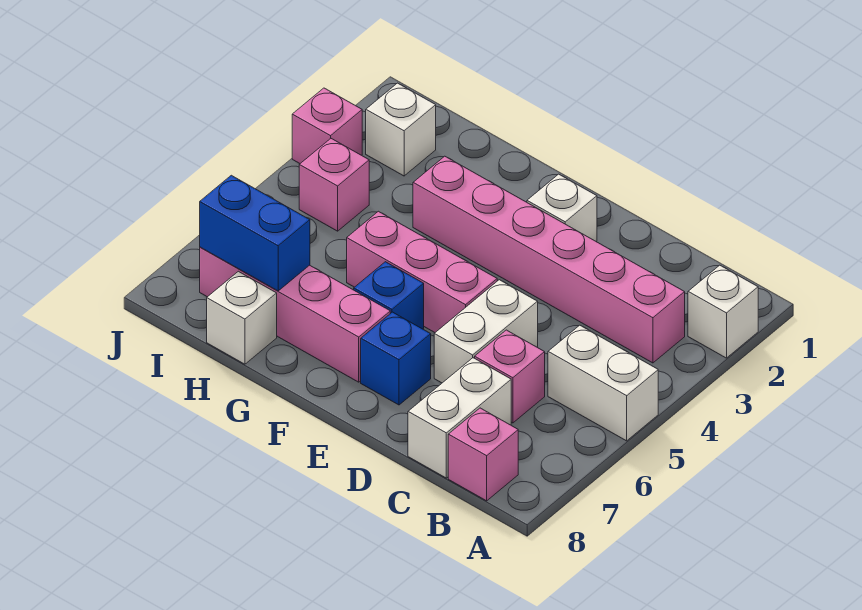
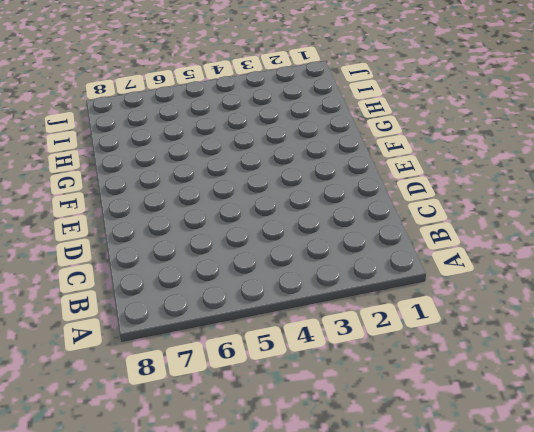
none -> white 1x1 brick [688,265,758,358]
none -> white 1x2 brick [548,325,658,441]
none -> pink 1x6 brick [413,156,685,363]

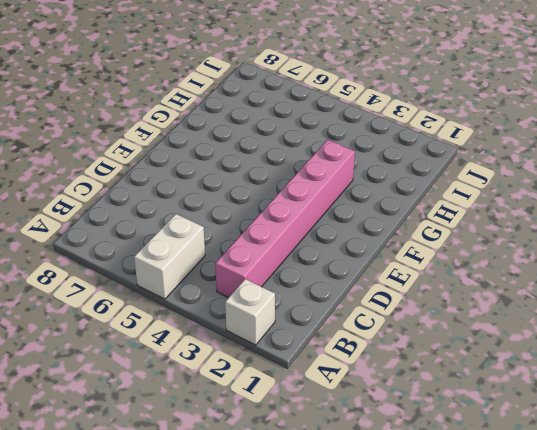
none -> pink 1x1 brick [448,408,518,501]
none -> pink 1x1 brick [475,330,545,423]
none -> white 1x2 brick [408,358,511,478]

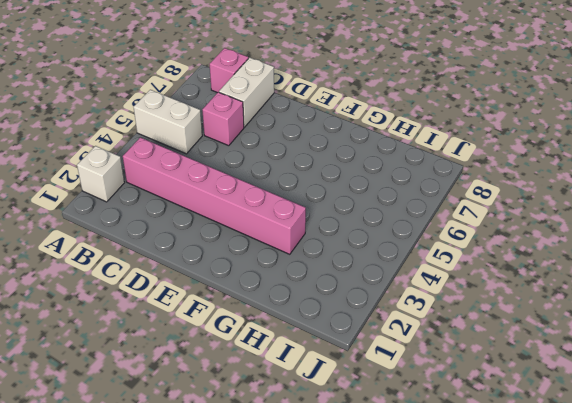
none -> white 1x2 brick [434,280,538,383]
none -> white 1x1 brick [527,174,597,241]
none -> pink 1x3 brick [347,211,497,332]

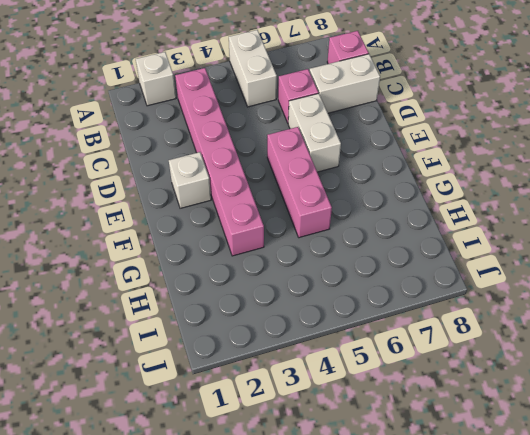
white 1x2 brick [288,93,341,172] -> white 1x2 brick turned to [434,280,538,383]
none -> blue 1x1 brick [361,312,431,405]
none -> blue 1x1 brick [354,262,424,329]
none -> pink 1x4 brick [200,247,390,382]

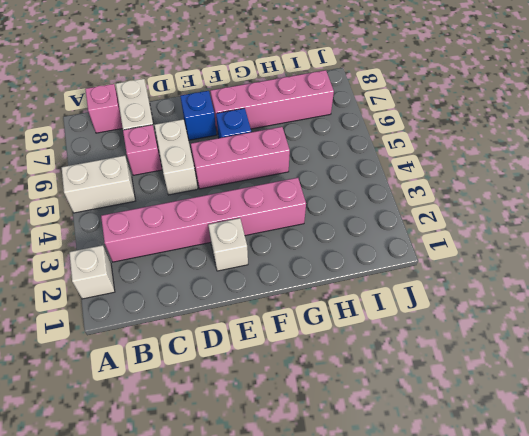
none -> white 1x1 brick [207,271,277,364]
none -> white 1x1 brick [366,83,436,176]
none -> pink 1x1 brick [299,139,369,231]

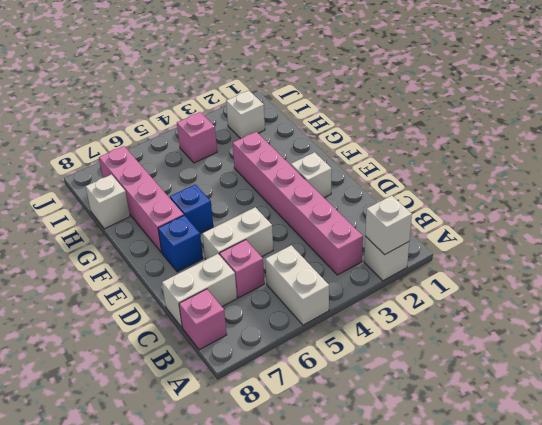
white 1x1 brick [365,196,412,255] -> none
none -> pink 1x3 brick [347,211,497,332]
none -> pink 1x1 brick [292,88,362,163]
none -> blue 1x2 brick [200,175,310,291]

